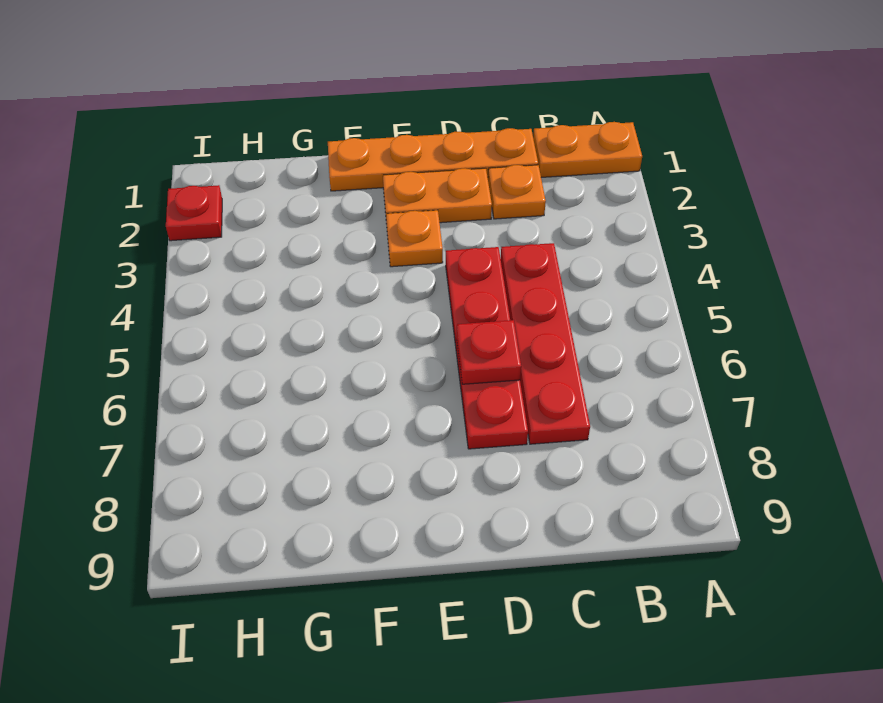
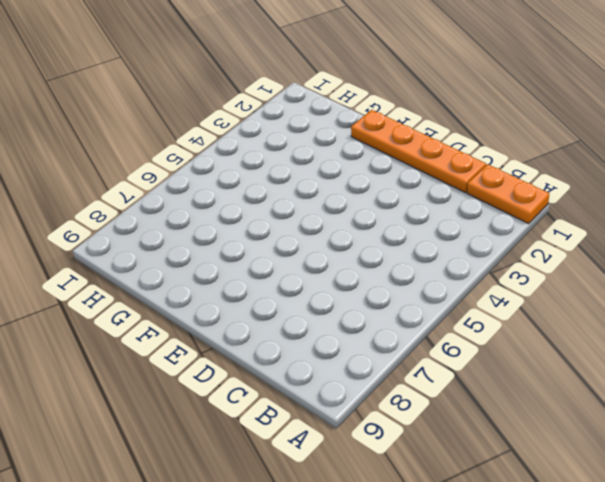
none -> orange 1x1 plate [488,165,546,219]
none -> red 1x4 plate [501,243,590,444]

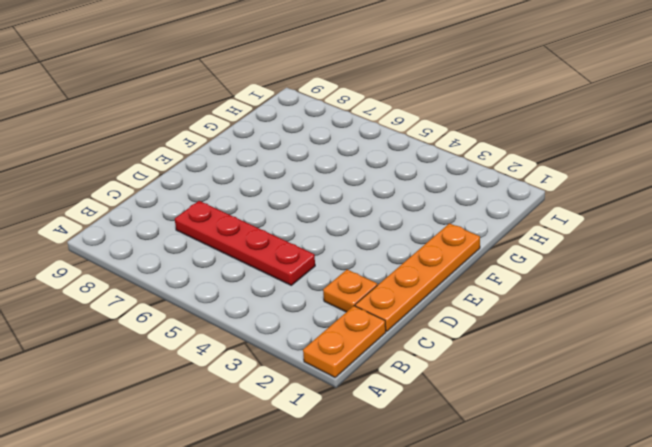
none -> orange 1x2 plate [383,168,492,224]
none -> red 1x4 plate [446,247,528,449]

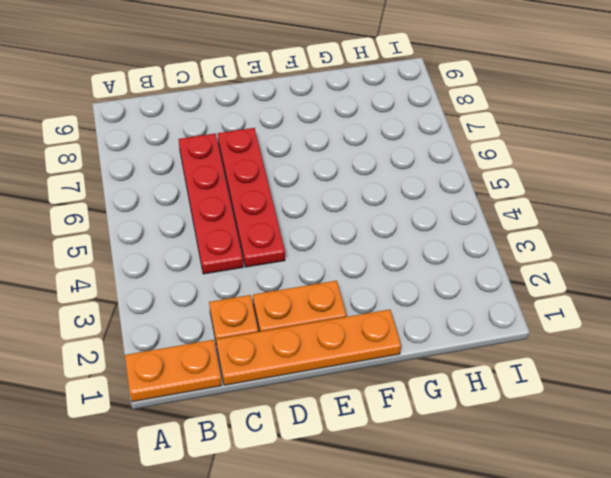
none -> orange 1x1 plate [386,210,443,267]
none -> red 1x1 plate [166,185,222,241]

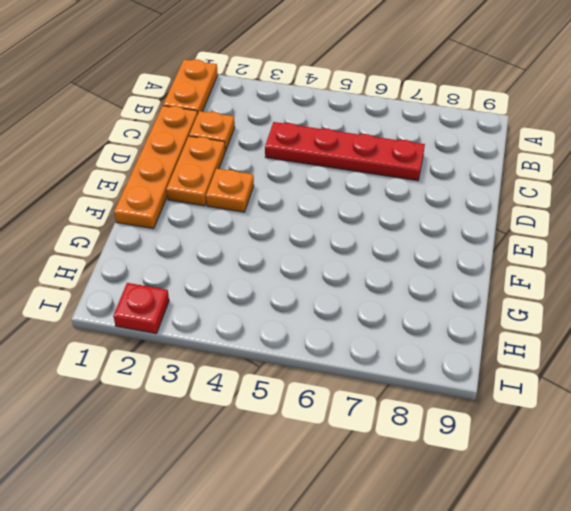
none -> red 1x4 plate [446,247,528,449]
none -> red 1x1 plate [457,320,521,384]

